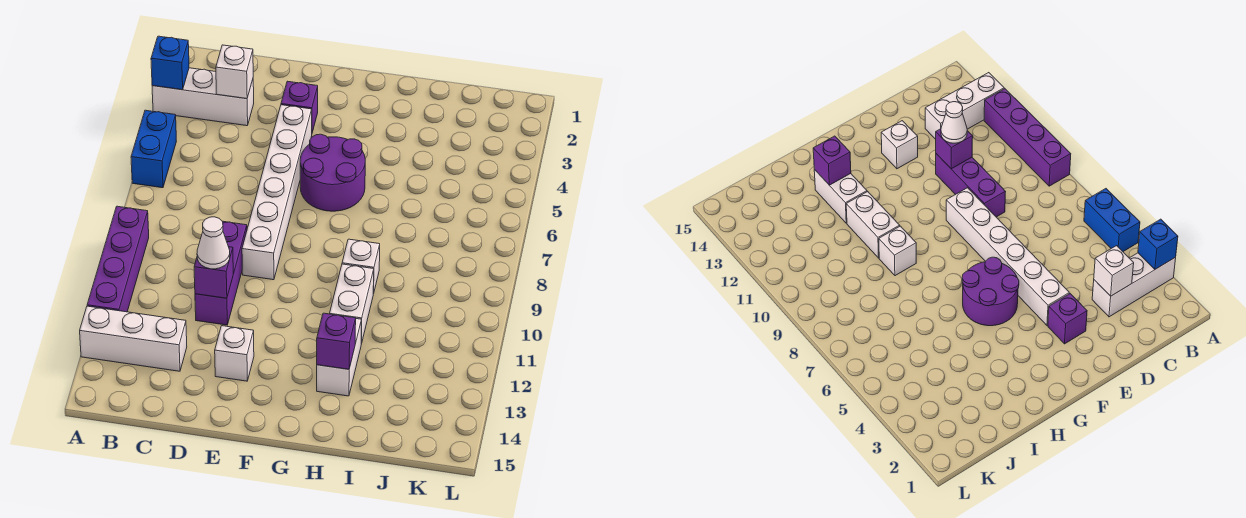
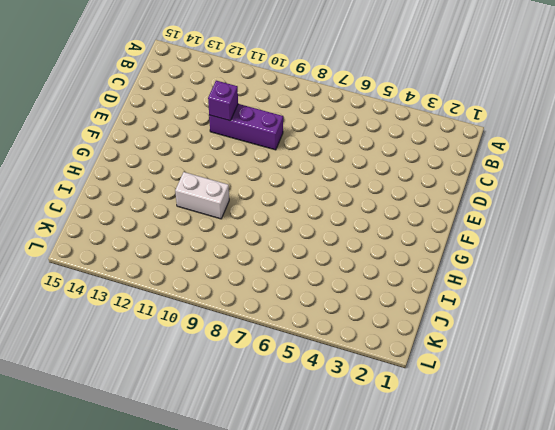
none -> white 1x3 brick [152,68,254,126]
none -> blue 1x2 brick [131,110,176,188]
none -> purple 1x4 brick [87,206,149,312]

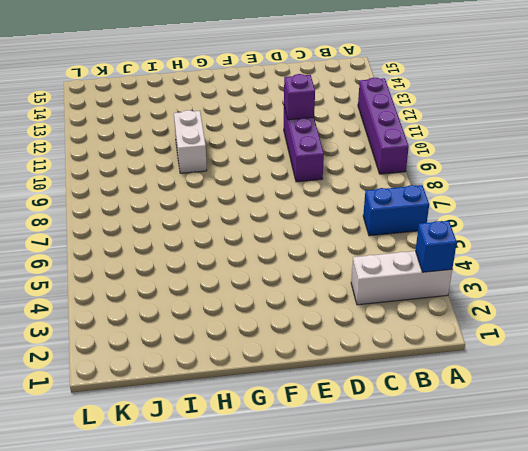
blue 1x2 brick [363,185,429,236] -> blue 1x2 brick turned to [131,110,176,188]
none -> white 1x3 brick [80,306,187,371]
none -> purple 1x1 brick [281,81,318,132]
none -> white 1x6 brick [242,105,312,280]

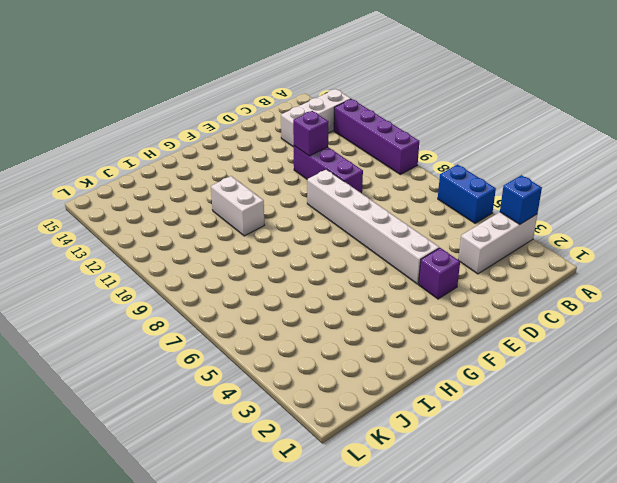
none -> white 1x1 brick [215,326,254,381]
none -> purple 2x2 round brick [300,134,365,211]
none -> white 1x1 brick [342,239,380,294]

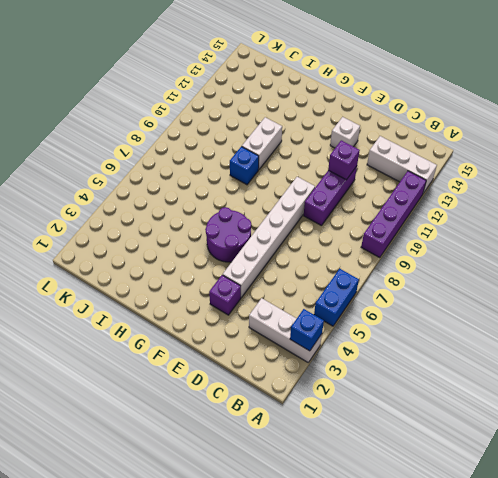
blue 1x1 brick [230,146,259,185] -> white 1x1 brick [342,239,380,294]
none -> white 1x2 brick [317,319,361,396]
none -> white 1x1 brick [216,45,253,99]
none -> purple 1x1 brick [317,313,356,369]

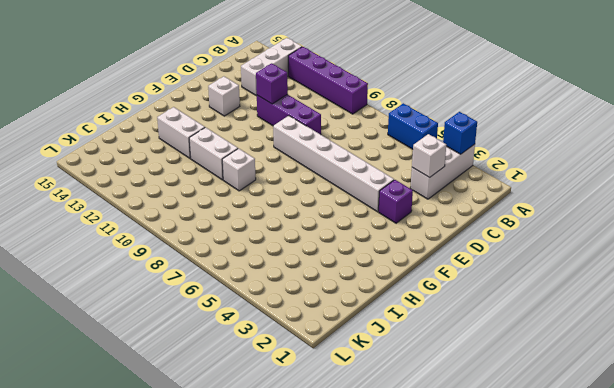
none -> purple 2x2 round brick [300,134,365,211]
none -> purple 1x1 brick [317,313,356,369]
none -> white 1x1 cone [197,217,230,269]

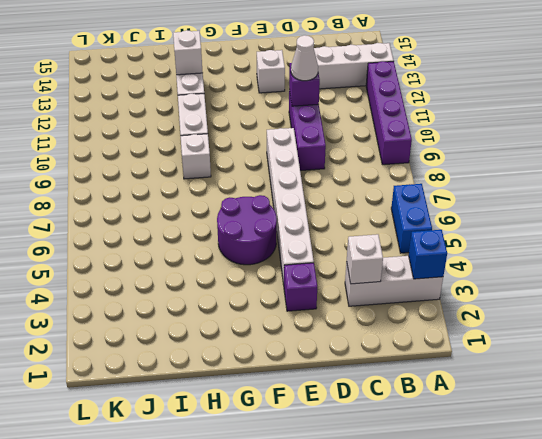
white 1x1 brick [173,30,203,75] -> purple 1x1 brick [317,313,356,369]

